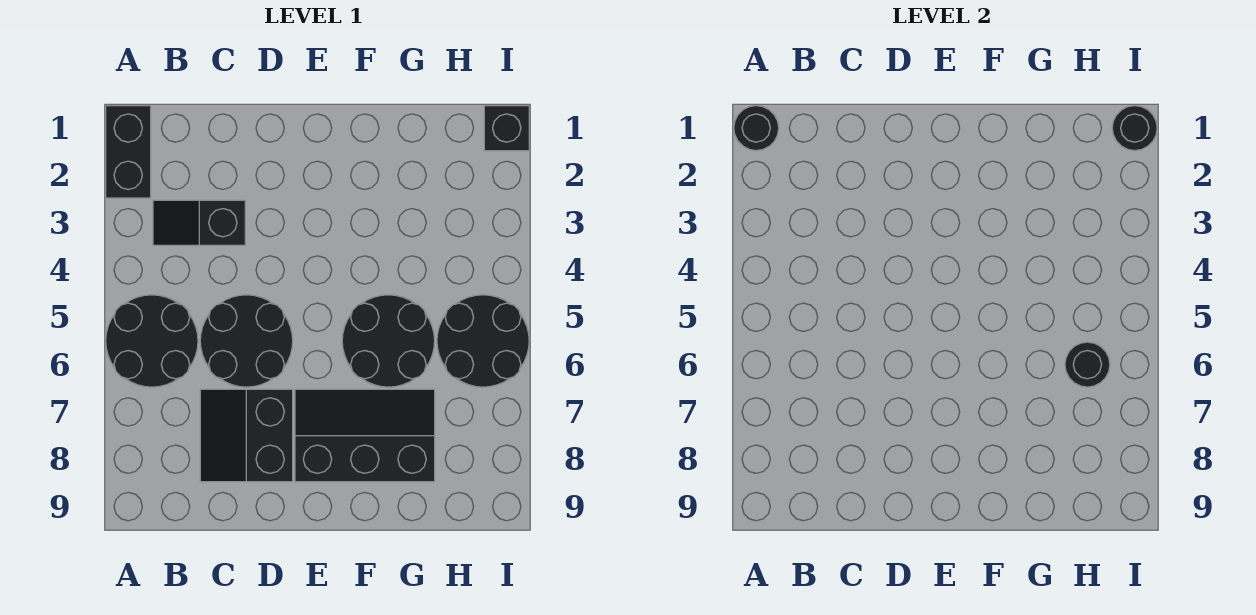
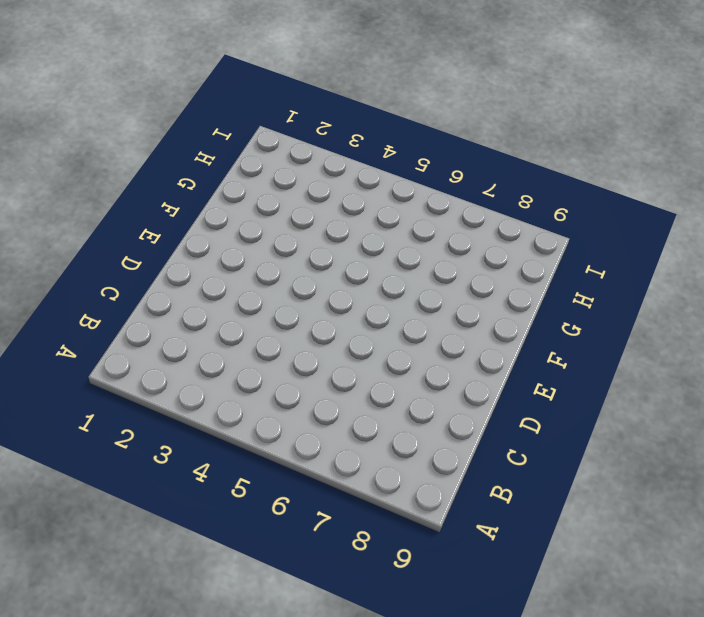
none -> black 1x2 brick [106,106,151,198]
none -> black 2x2 round brick [106,295,198,387]
none -> black 1x2 slope [153,200,245,245]

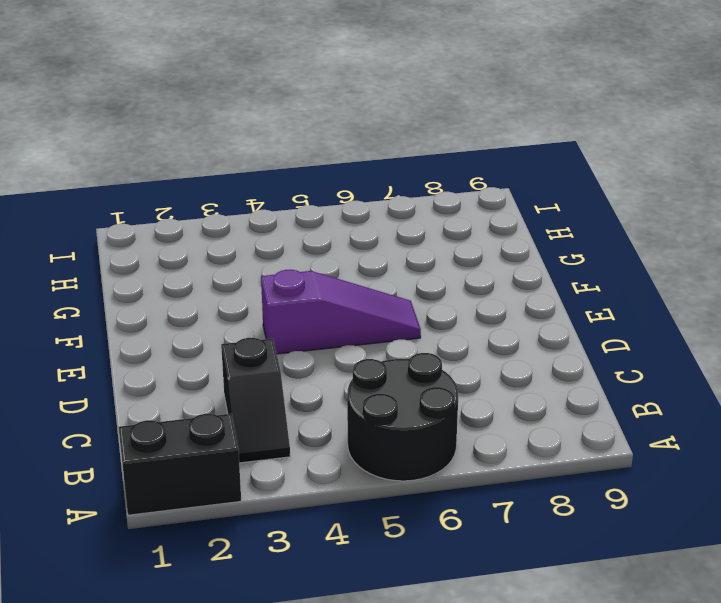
purple 1x3 slope [261,270,421,354] -> none
none -> black 2x2 round brick [200,295,293,387]
none -> black 2x2 slope [200,389,293,482]
none -> black 2x3 slope [295,389,435,482]

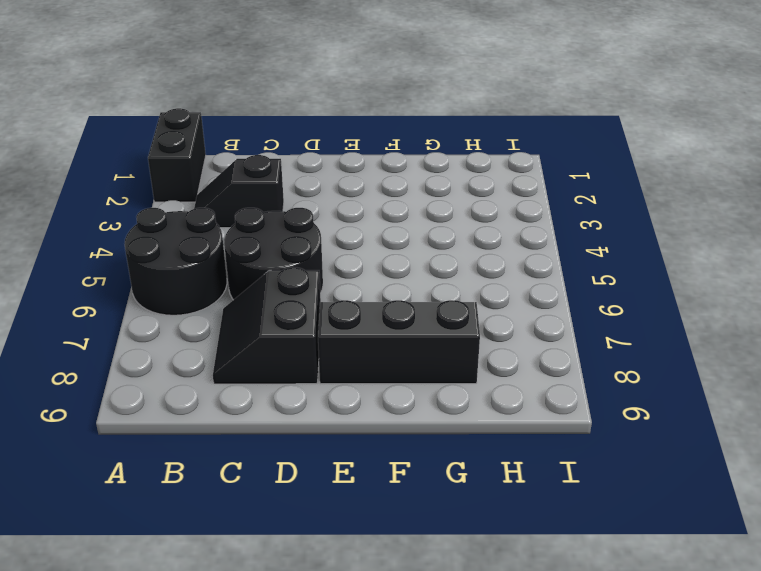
none -> black 2x2 round brick [342,295,435,387]
none -> black 2x2 round brick [437,295,529,387]
none -> black 1x1 brick [484,106,529,151]

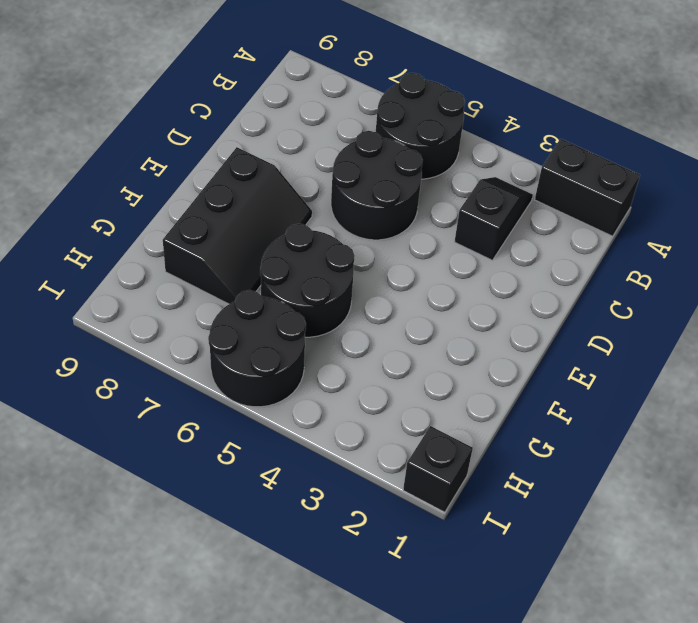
none -> black 2x2 slope [200,389,293,482]
none -> black 1x1 round brick [734,106,779,151]
none -> black 1x1 round brick [1065,342,1110,387]

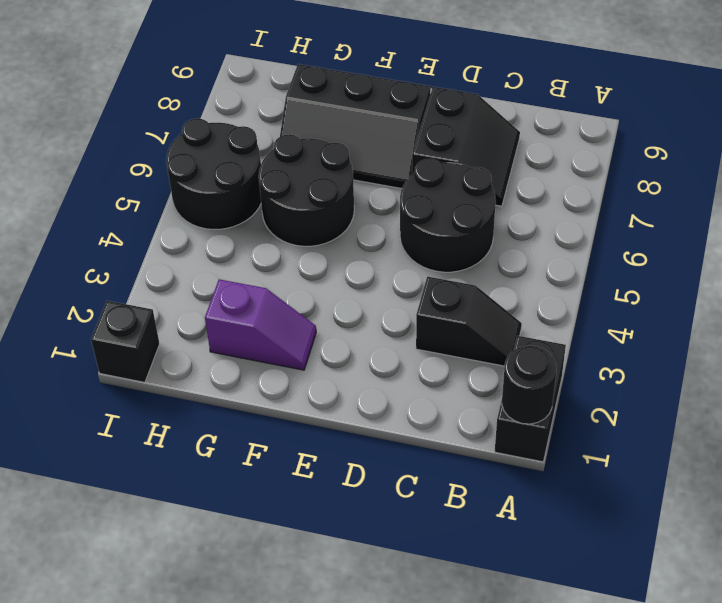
purple 1x2 slope [205,279,316,370] -> none
none -> black 2x2 round brick [106,295,198,387]
none -> black 1x1 round brick [1065,342,1110,387]
none -> black 1x1 round brick [1112,106,1157,151]

